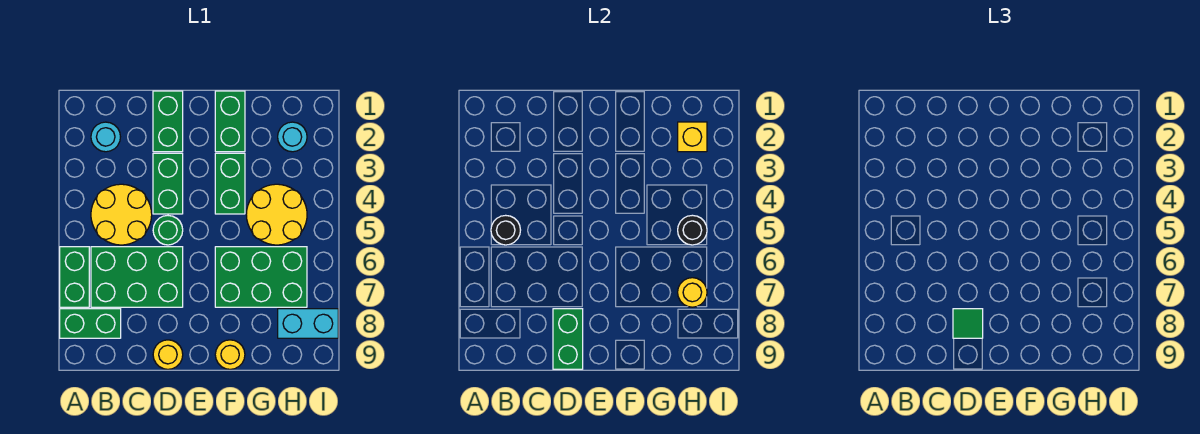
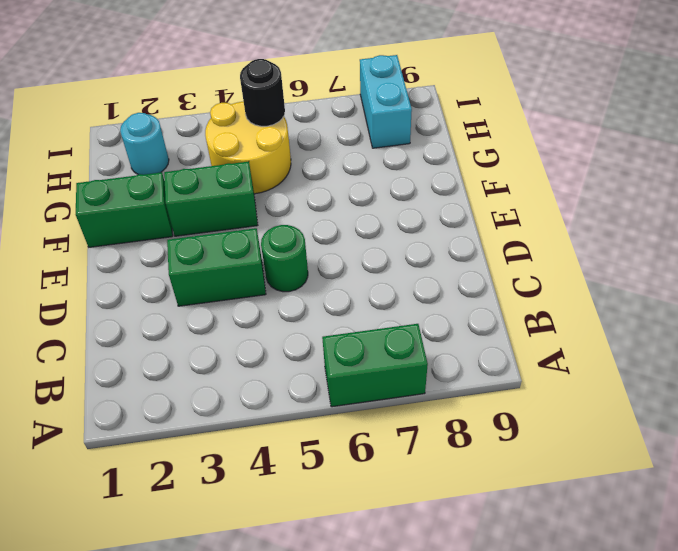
none -> green 1x2 brick [60,309,121,338]
none -> cyan 1x1 round brick [91,122,120,152]
none -> yellow 2x2 round brick [91,184,152,245]

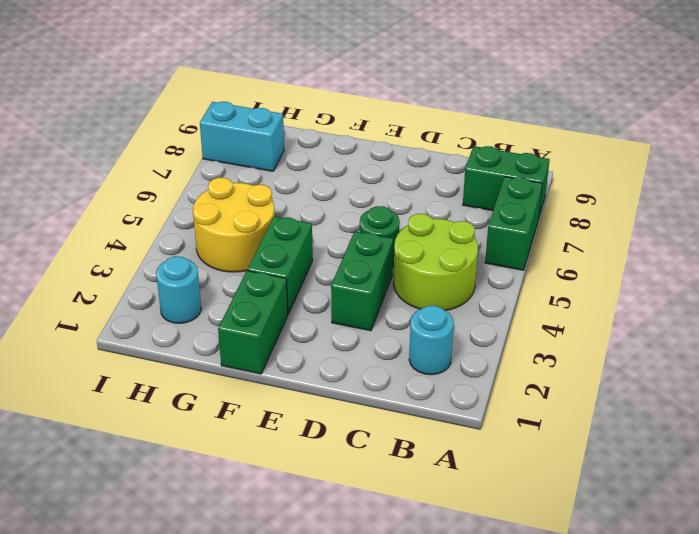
lime 2x2 round brick [393,214,478,311] -> yellow 2x2 round brick [91,184,152,245]
none -> green 2x3 brick [91,247,183,307]
none -> green 1x2 brick [153,91,183,152]
none -> yellow 1x1 round brick [153,340,183,369]

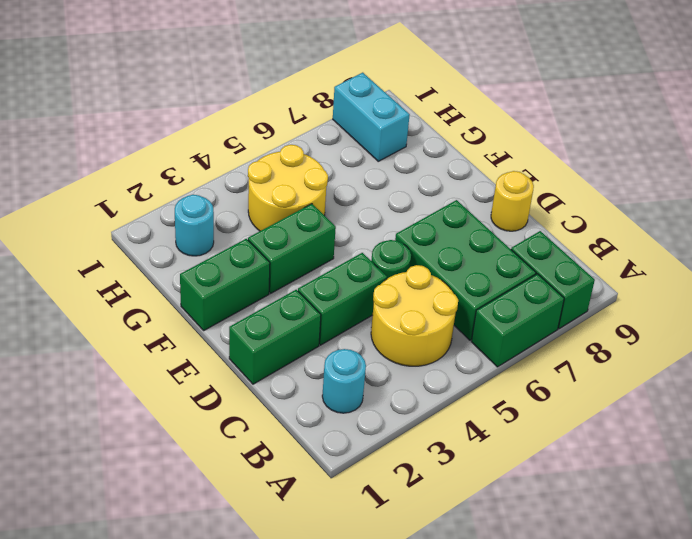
none -> green 2x3 brick [215,247,307,307]
none -> yellow 1x1 round brick [215,340,245,369]
none -> black 1x1 round brick [491,215,520,245]

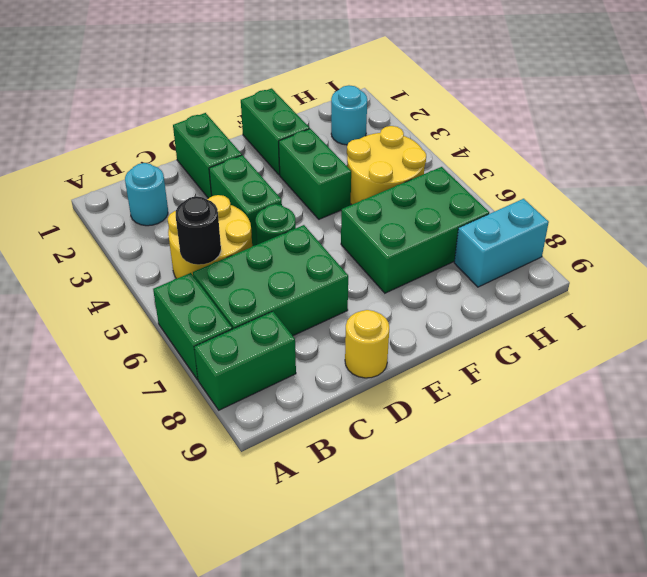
none -> yellow 1x1 round brick [215,340,245,369]
none -> green 1x2 brick [553,309,583,369]
none -> yellow 1x1 brick [678,122,707,152]

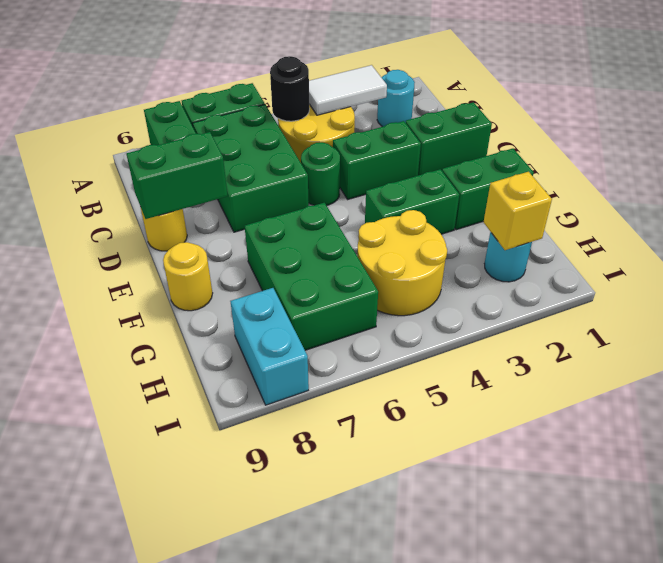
white 1x2 tile [309,65,387,115] -> none
none -> black 1x1 round brick [678,215,707,245]
none -> yellow 1x1 round brick [678,278,707,307]
none -> green 1x1 tile [953,309,983,338]

